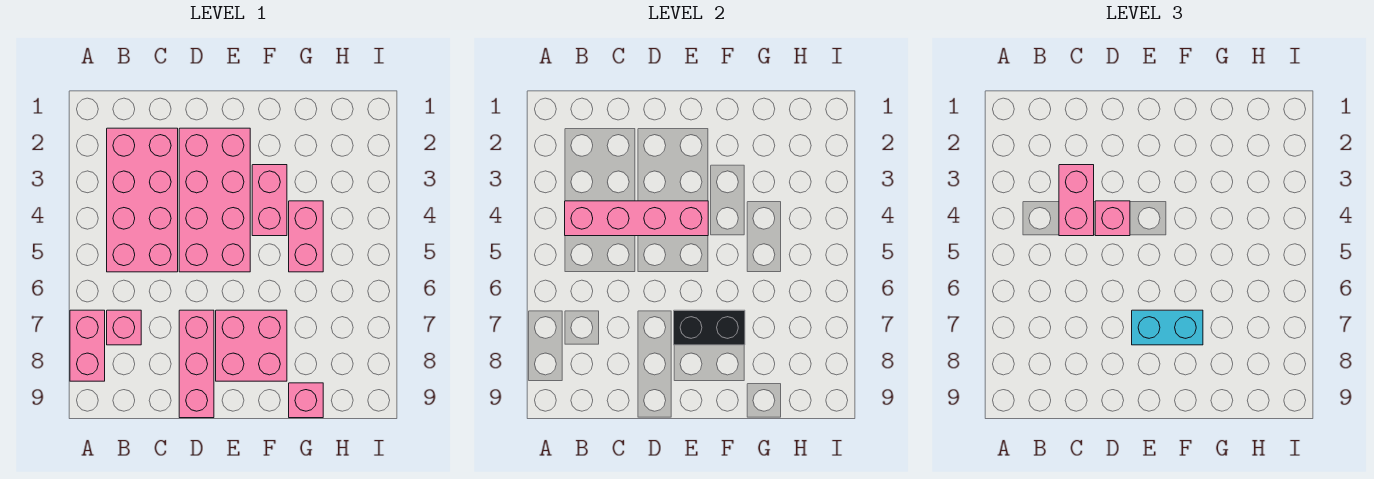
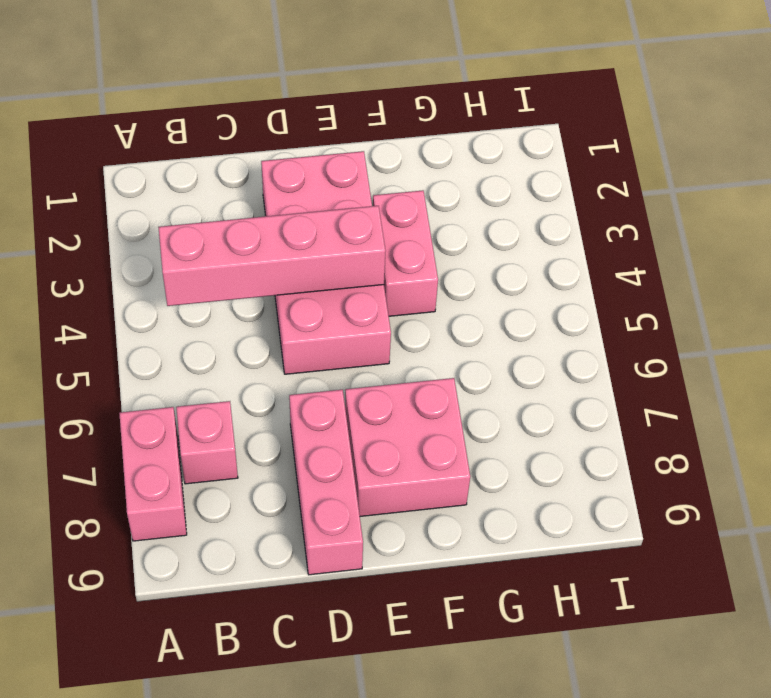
none -> pink 2x4 brick [107,128,178,272]
none -> pink 1x2 brick [289,201,323,272]
none -> pink 1x1 brick [289,383,323,418]

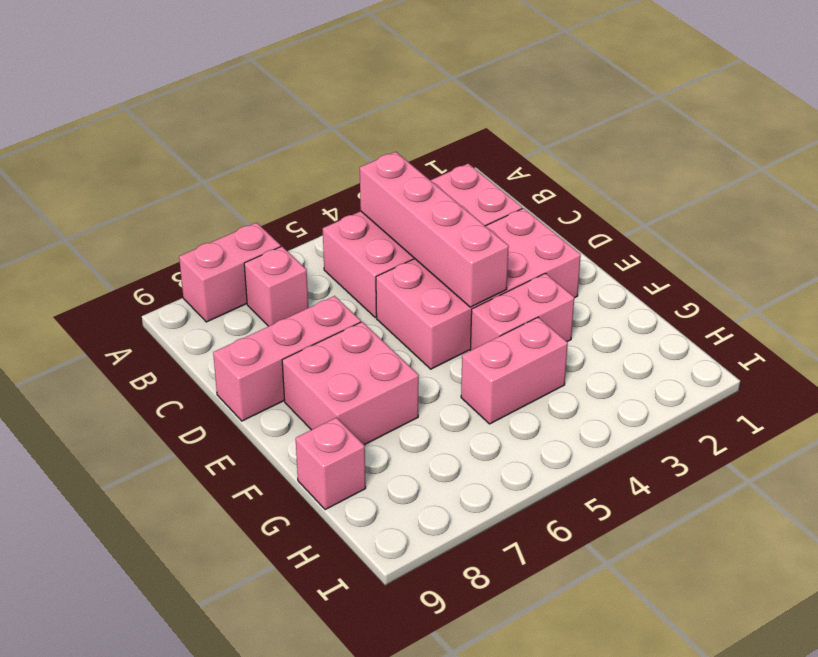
none -> black 1x2 brick [674,310,745,345]
none -> pink 1x2 brick [1059,165,1094,236]
none -> pink 1x1 brick [1095,201,1130,236]

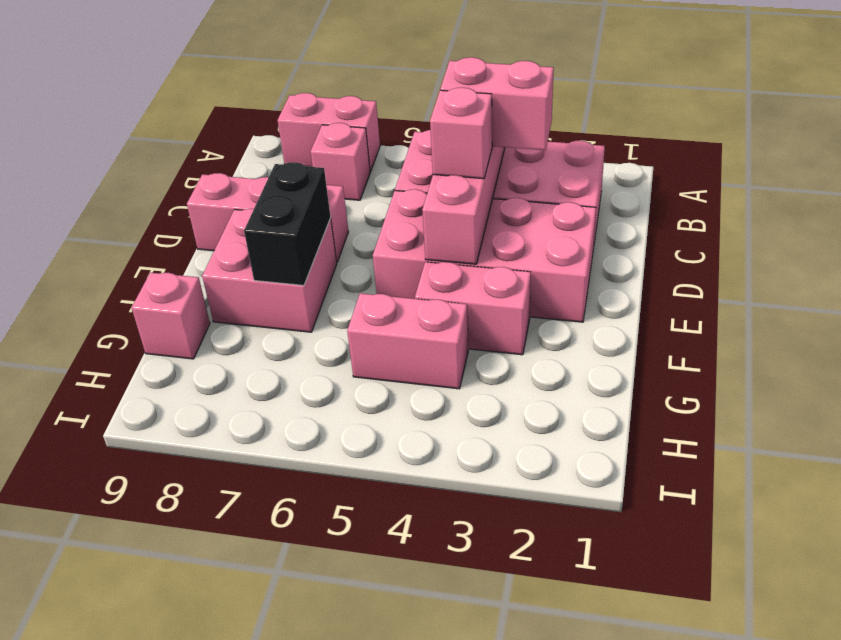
none -> cyan 1x2 brick [1132,310,1203,345]

